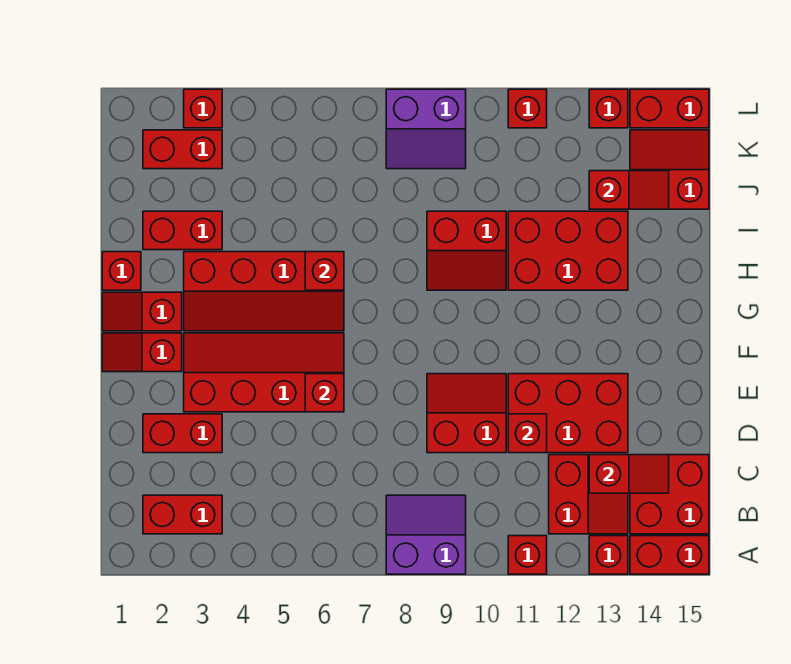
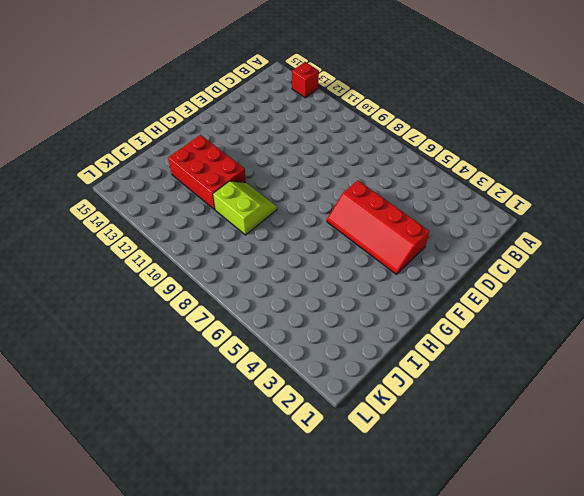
lime 2x2 slope [213,181,277,235] -> red 2x2 slope [427,211,506,290]
none -> purple 2x2 slope [386,495,466,574]
none -> red 1x1 brick [508,536,547,574]
none -> red 1x2 brick [630,536,709,574]
none -> red 1x2 brick [143,495,222,534]

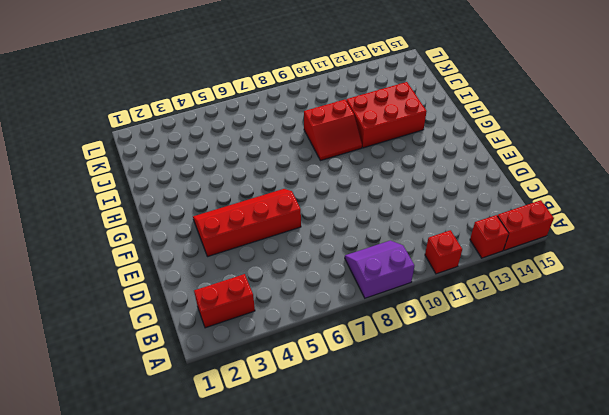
none -> red 2x2 slope [549,455,628,534]
none -> red 2x2 brick [630,455,709,534]
none -> red 1x2 brick [143,414,222,453]
none -> red 2x2 slope [427,374,506,453]

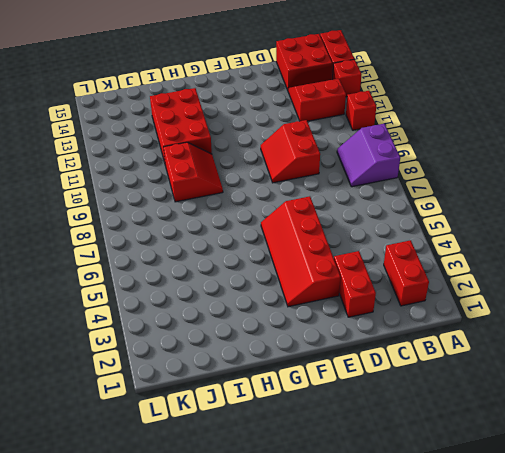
none -> red 2x3 brick [508,374,628,453]
none -> red 1x2 slope [102,333,182,372]
none -> red 1x2 slope [102,292,182,331]
none -> red 2x4 slope [184,252,344,331]

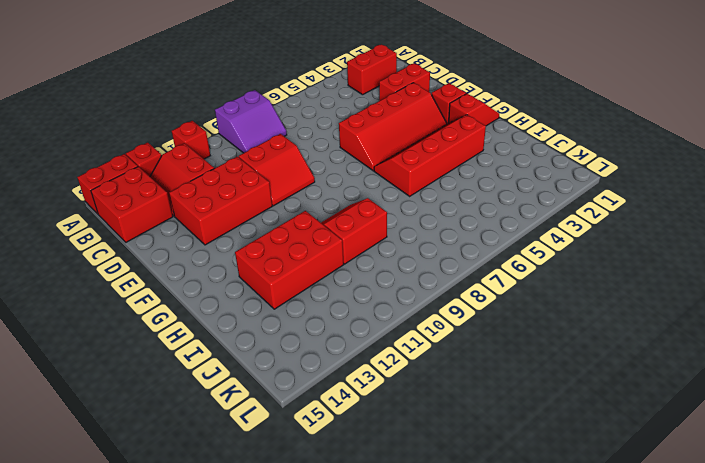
none -> red 1x1 brick [102,252,141,290]
none -> red 1x2 brick [143,211,222,250]
none -> red 2x2 slope [630,130,709,209]
none -> red 1x2 brick [143,130,222,169]

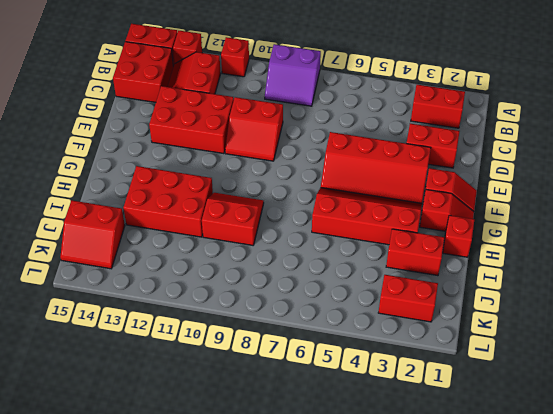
none -> purple 2x2 slope [386,89,466,169]
none -> red 1x1 brick [184,89,222,128]
none -> red 1x1 brick [508,89,547,128]
none -> red 1x1 brick [589,89,628,128]

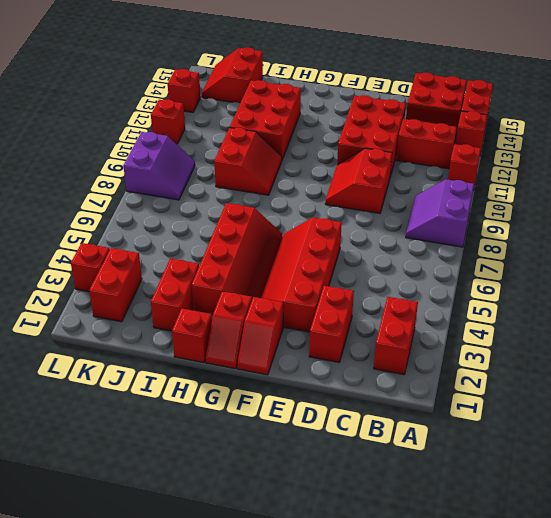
none -> red 1x2 brick [630,89,709,128]
none -> red 1x2 slope [589,455,669,493]
none -> red 1x1 brick [508,414,547,453]
none -> red 1x1 brick [305,374,344,412]

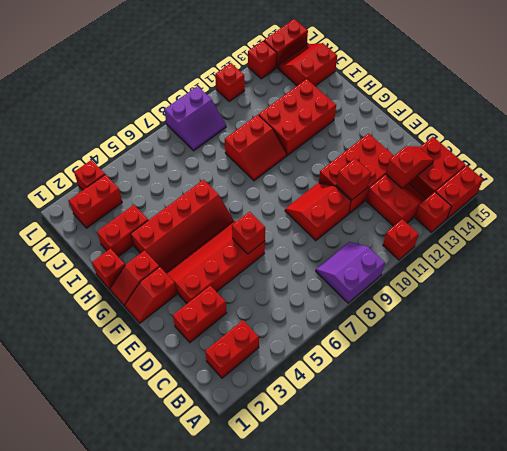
none -> red 1x1 brick [305,252,344,290]
none -> red 1x2 slope [589,171,669,209]

